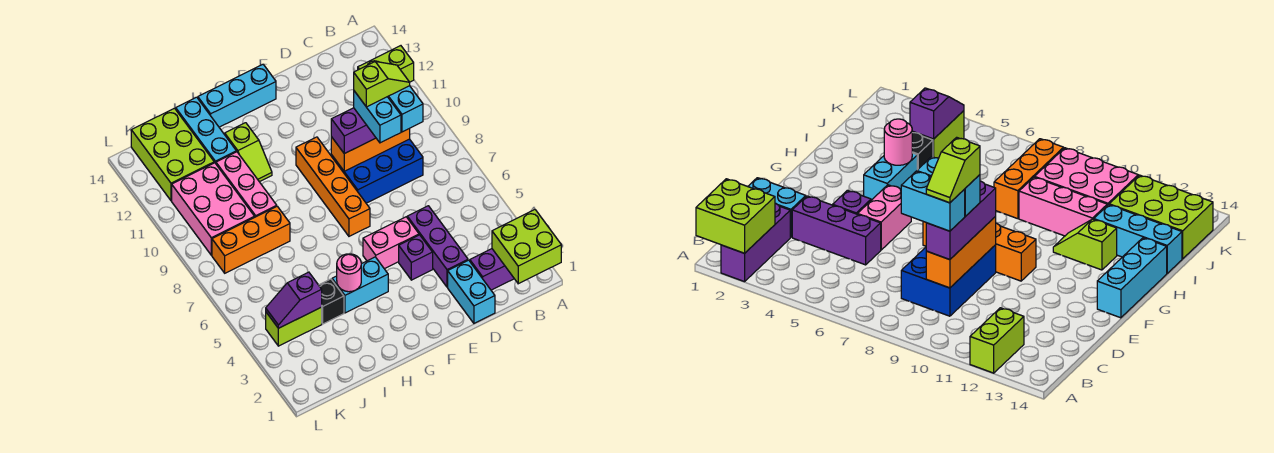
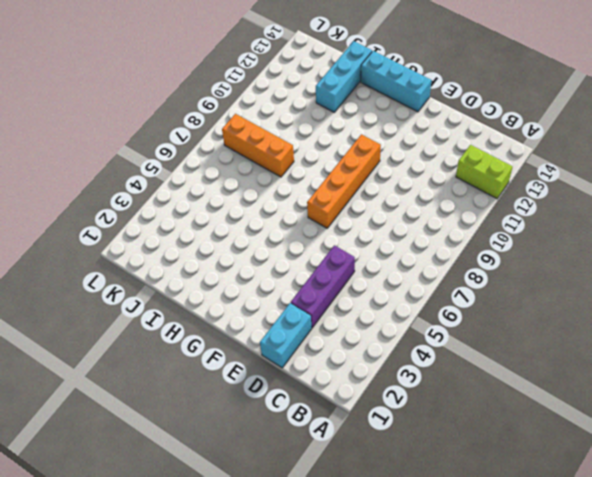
none -> purple 1x3 brick [470,249,514,290]
none -> blue 2x3 brick [331,139,423,203]
none -> purple 1x1 brick [399,235,433,280]

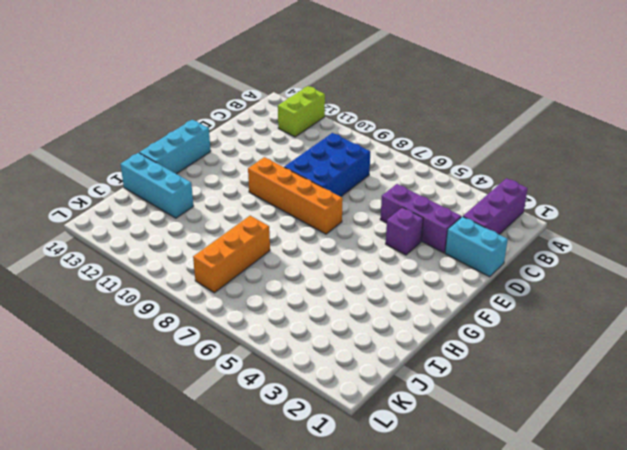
none -> pink 1x2 brick [363,217,419,269]
none -> cyan 1x2 brick [332,257,388,313]
none -> lime 1x2 slope [225,123,272,182]

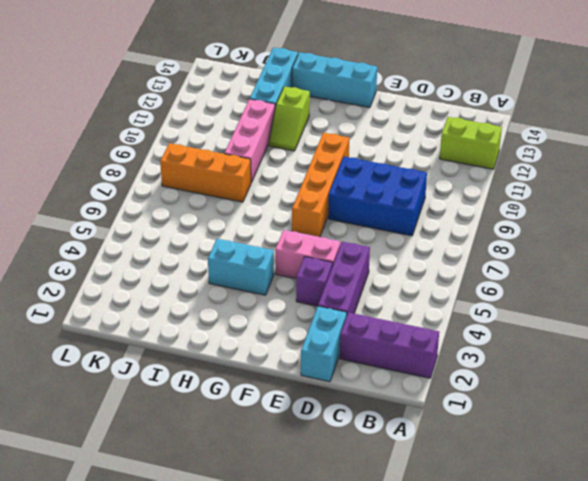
none -> black 1x1 brick [319,279,344,324]
none -> lime 1x2 brick [266,307,322,346]
none -> pink 2x3 brick [172,163,255,255]

